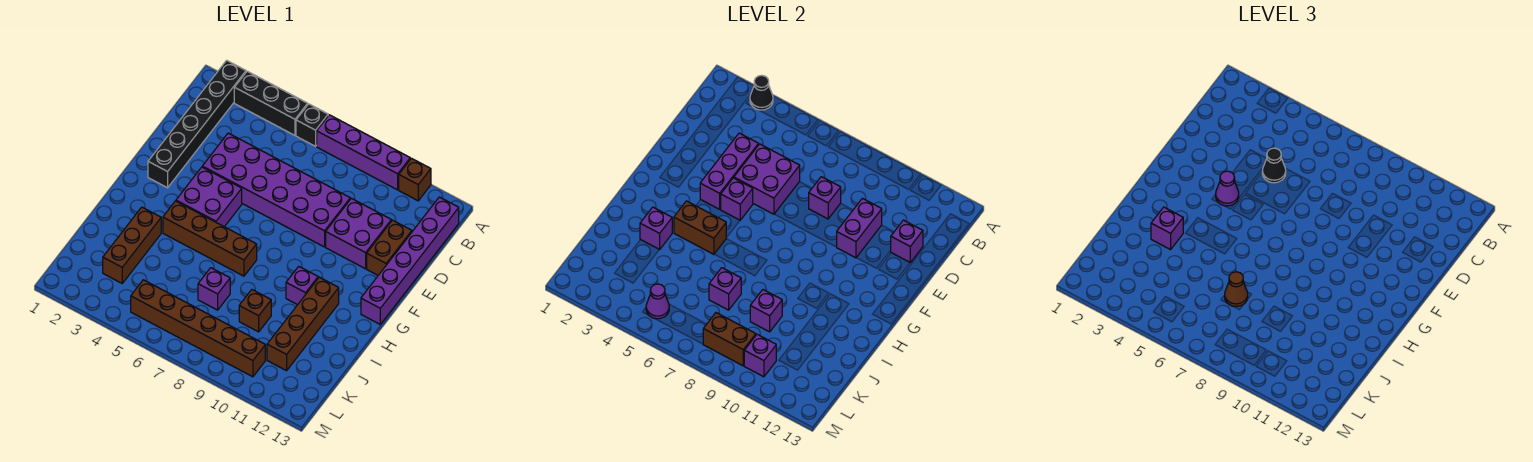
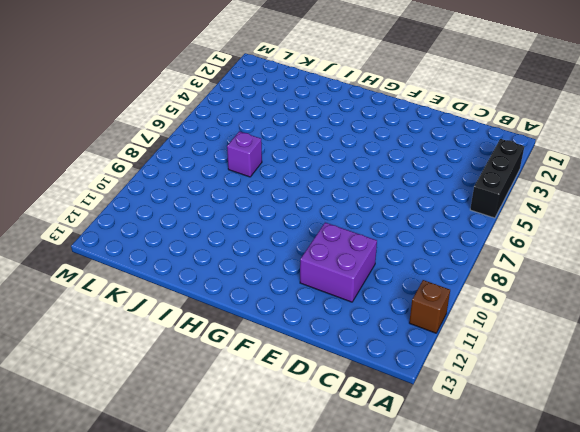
none -> black 1x6 brick [148,60,246,188]
none -> black 1x1 brick [296,104,328,146]
none -> purple 1x4 brick [317,115,410,190]
none -> purple 1x6 brick [361,197,459,324]

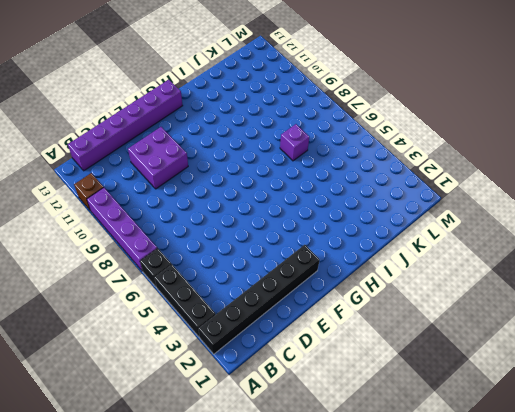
none -> purple 2x6 brick [202,133,350,247]
none -> brown 1x2 brick [367,220,412,275]
none -> purple 2x2 brick [176,167,242,227]
none -> brown 1x4 brick [163,201,257,276]

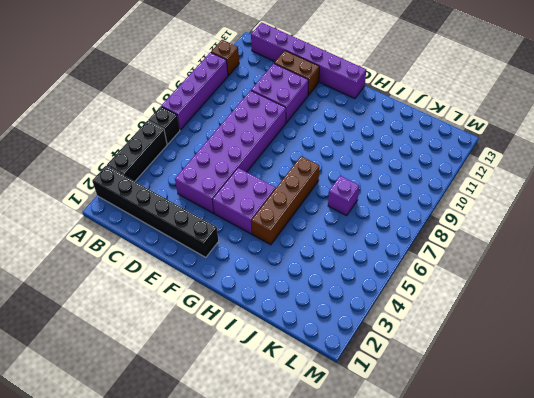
none -> purple 1x1 brick [286,266,318,305]
none -> brown 1x4 brick [267,277,339,371]
none -> brown 1x3 brick [103,207,161,283]
none -> brown 1x1 brick [239,290,271,332]

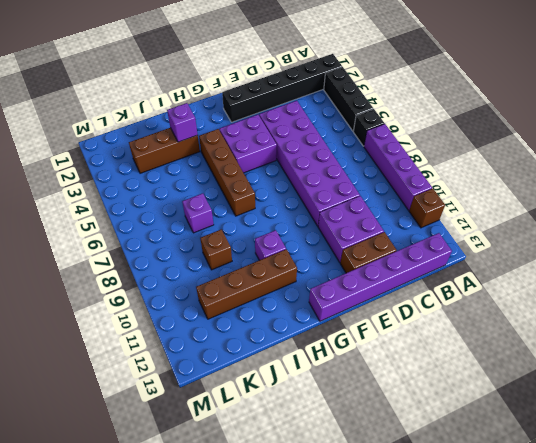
none -> brown 1x6 brick [131,280,265,377]
none -> black 1x1 cone [750,75,773,110]
none -> purple 1x3 brick [700,133,759,209]
none -> purple 2x2 brick [734,144,800,214]

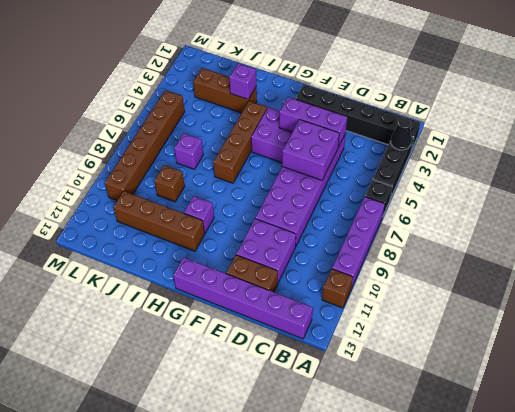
none -> purple 1x1 brick [809,177,841,219]
none -> purple 1x2 brick [836,198,882,258]
none -> purple 1x1 brick [890,220,923,262]
none -> purple 1x1 brick [721,178,753,220]

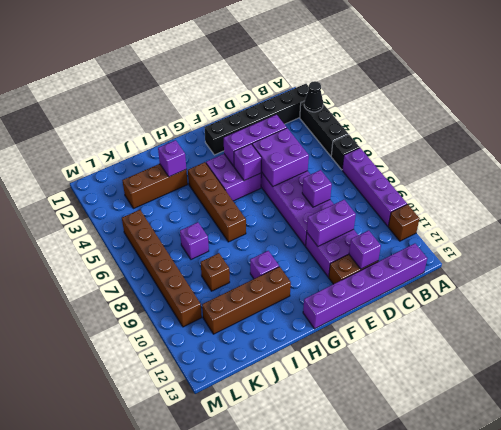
none -> brown 1x2 brick [674,201,726,254]
none -> purple 1x1 brick [709,268,741,310]
none -> purple 1x1 brick [750,290,782,332]
none -> purple 1x1 cone [646,284,669,319]

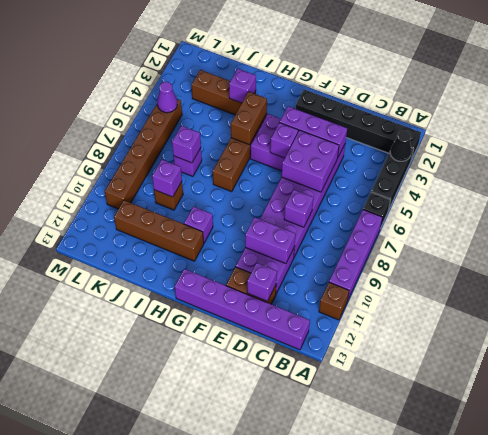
none -> brown 1x2 brick [703,313,756,366]
none -> purple 1x1 brick [744,334,776,377]
none -> black 1x1 cone [1262,148,1286,183]
none -> purple 1x1 cone [1216,171,1239,206]

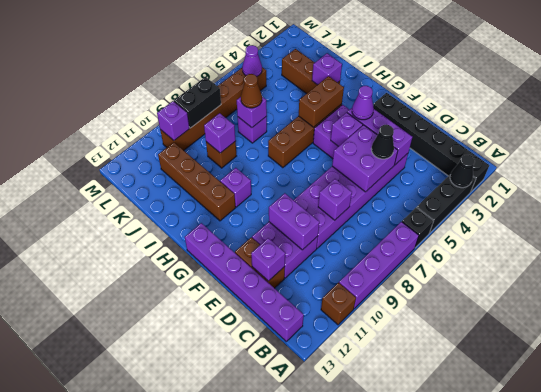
black 1x2 brick [174,77,221,128] -> brown 1x2 brick [703,313,756,366]
none -> purple 1x1 brick [1151,207,1183,250]

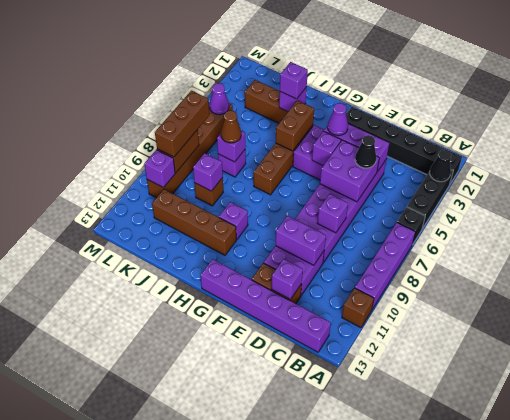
brown 1x3 brick [155,91,209,157] -> none

